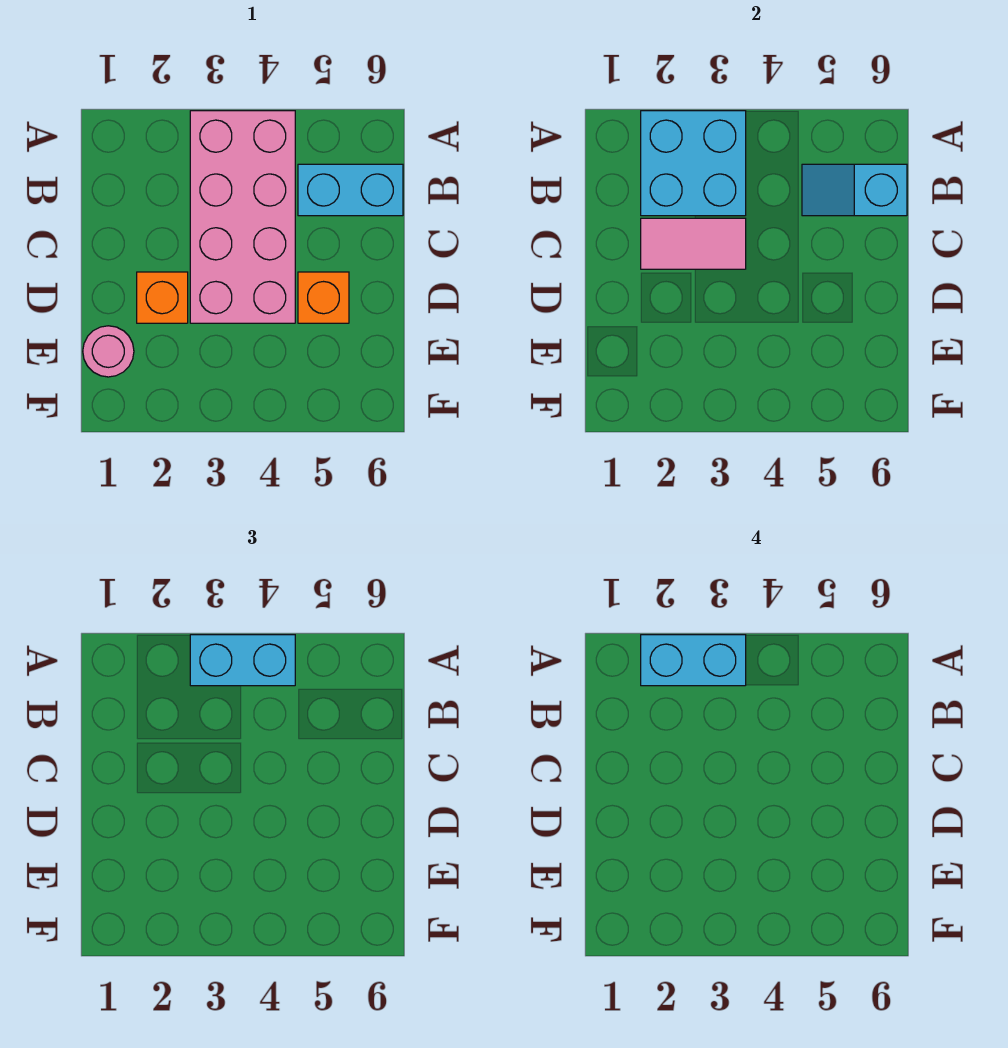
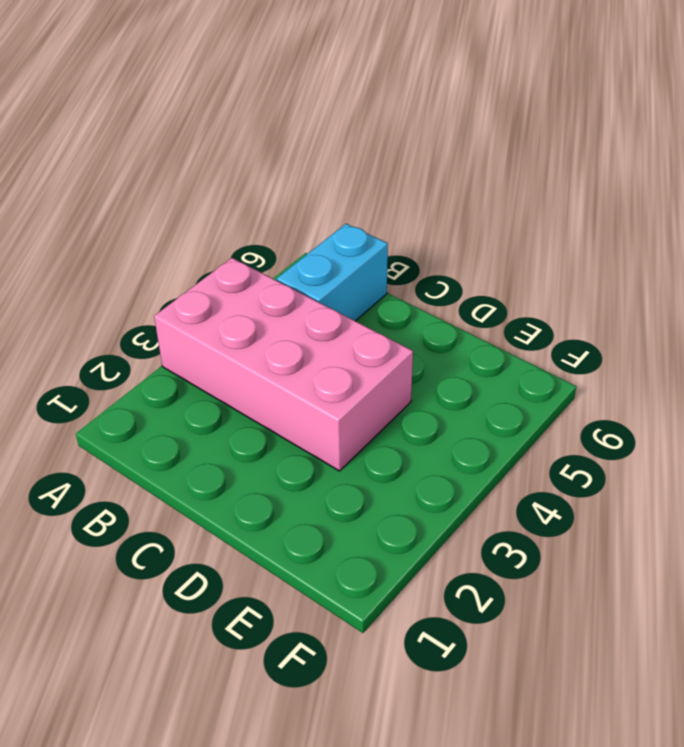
none -> orange 1x1 brick [137,272,188,323]
none -> orange 1x1 brick [298,272,349,323]

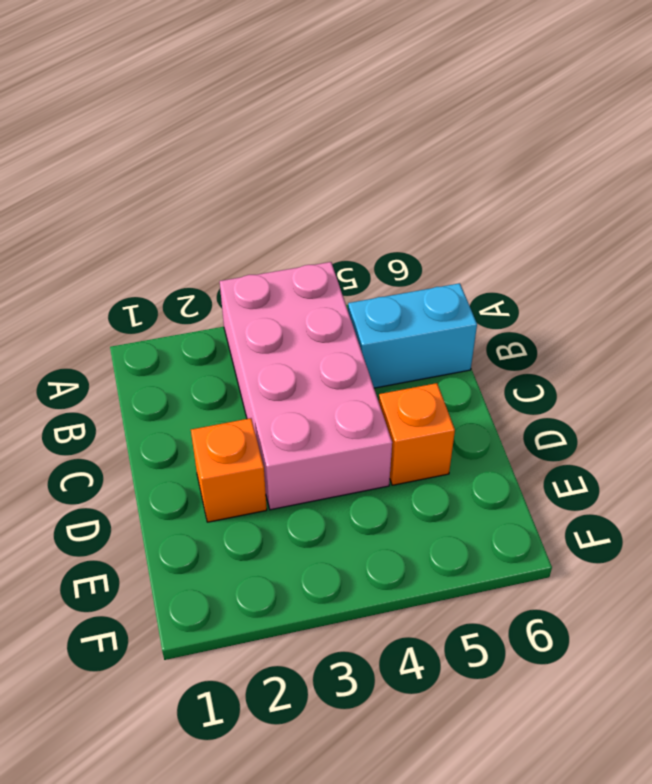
none -> pink 1x1 round brick [83,326,134,377]
none -> cyan 2x2 brick [641,111,746,216]

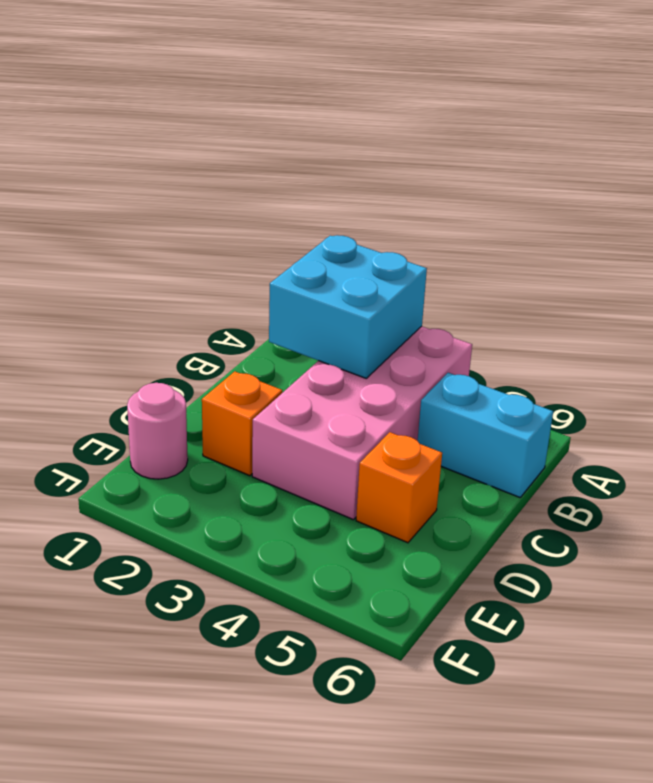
none -> cyan 1x2 slope [802,164,907,216]
none -> pink 1x2 tile [641,218,746,269]

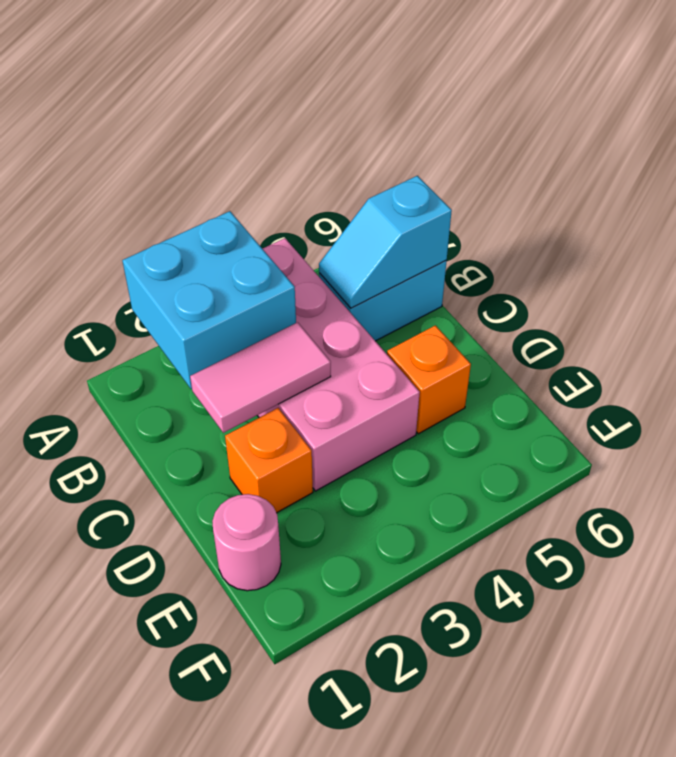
none -> cyan 1x2 brick [190,635,295,686]
none -> cyan 1x2 brick [641,635,746,686]

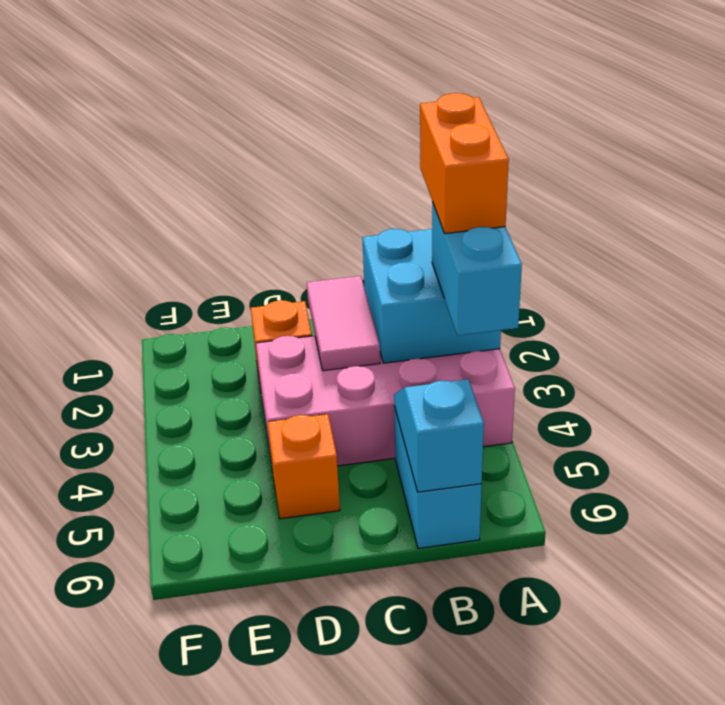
orange 1x2 brick [420,93,509,234] -> cyan 1x2 brick [641,635,746,686]
none -> pink 1x1 round brick [83,326,134,377]

